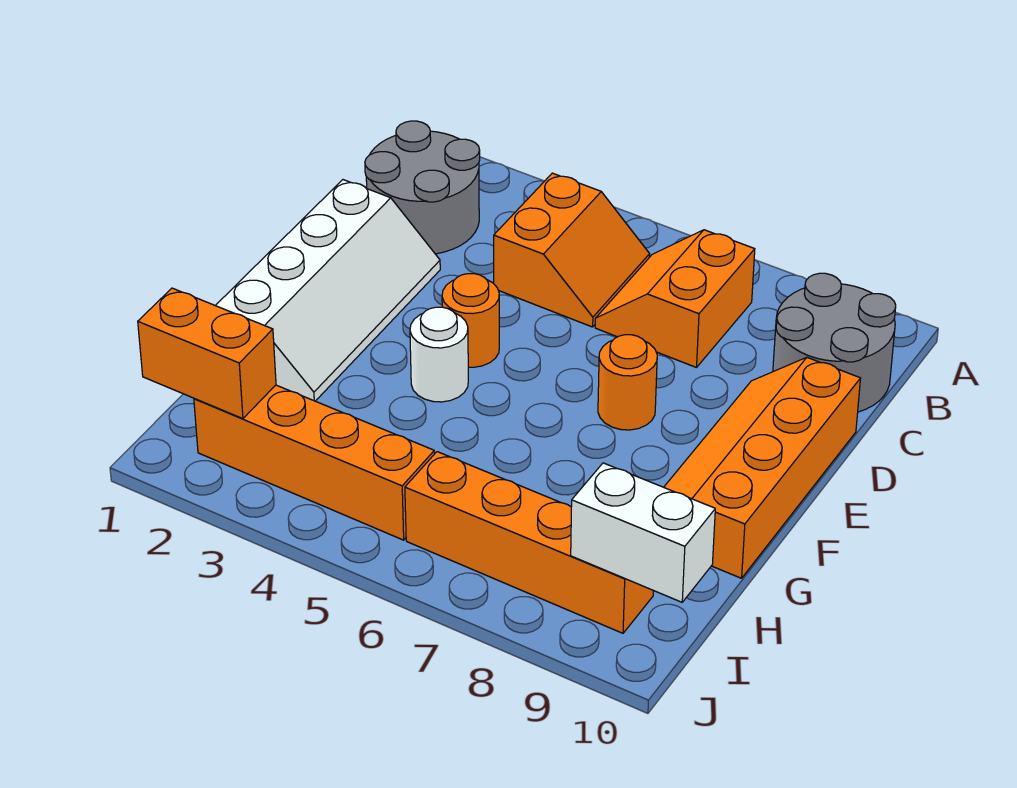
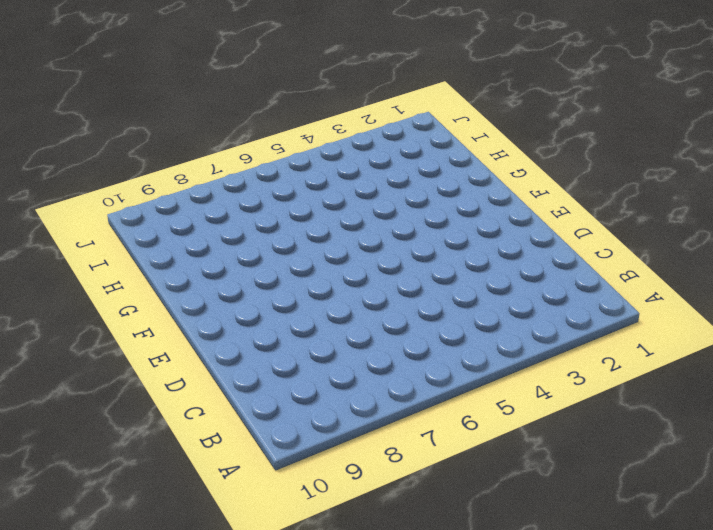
none -> grey 2x2 round brick [365,121,480,254]
none -> orange 2x2 slope [494,173,650,327]
none -> orange 2x2 slope [595,230,755,368]

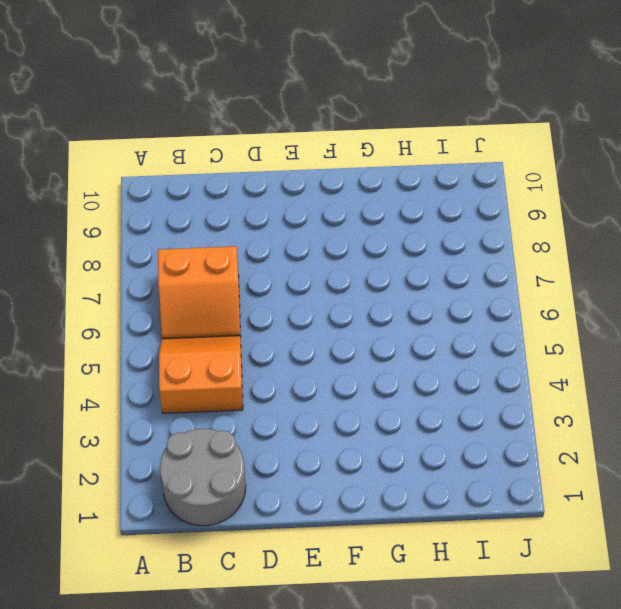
none -> grey 2x2 round brick [773,273,896,412]
none -> white 2x4 slope [215,180,440,401]
none -> orange 2x4 slope [664,358,861,578]

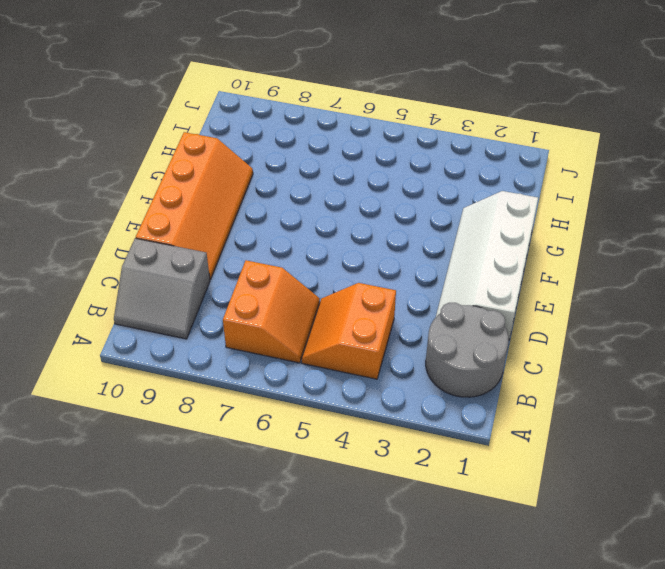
grey 2x2 slope [114,238,210,339] -> grey 2x2 round brick [773,273,896,412]
none -> orange 1x1 round brick [442,274,499,367]
none -> orange 1x1 round brick [598,335,657,430]
none -> white 1x1 round brick [410,307,468,402]

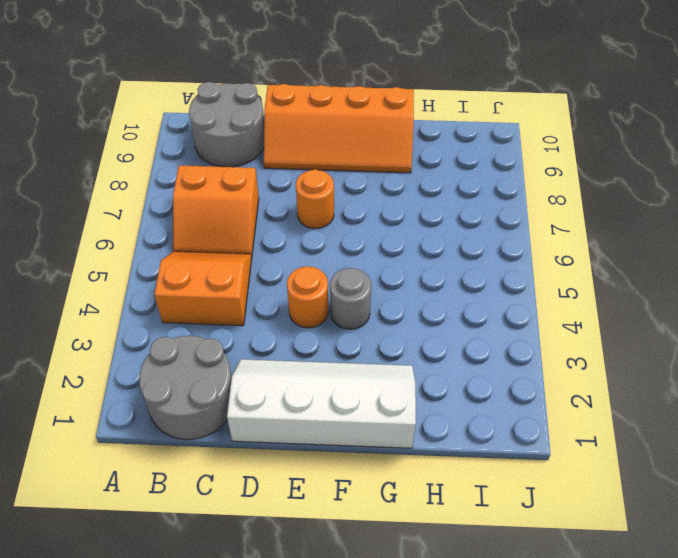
grey 1x1 round brick [330,268,371,329] -> white 1x1 round brick [410,307,468,402]
none -> orange 1x4 brick [194,385,434,540]
none -> orange 1x4 brick [405,452,653,633]
none -> orange 1x2 brick [138,288,276,419]

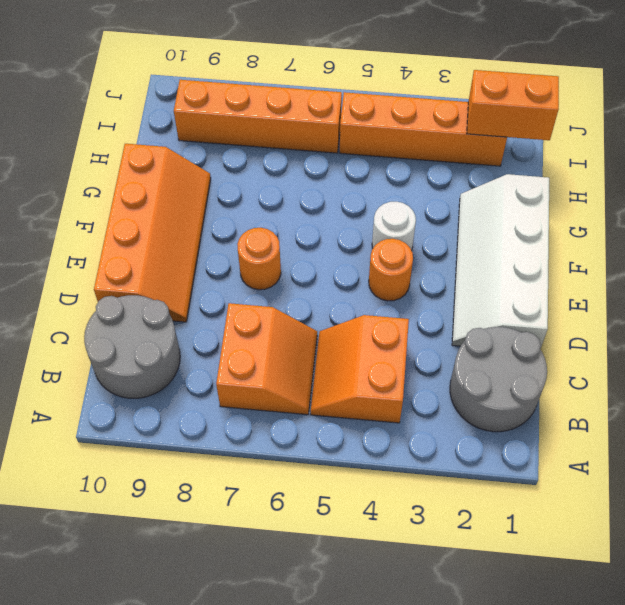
none -> white 1x2 brick [571,463,715,602]

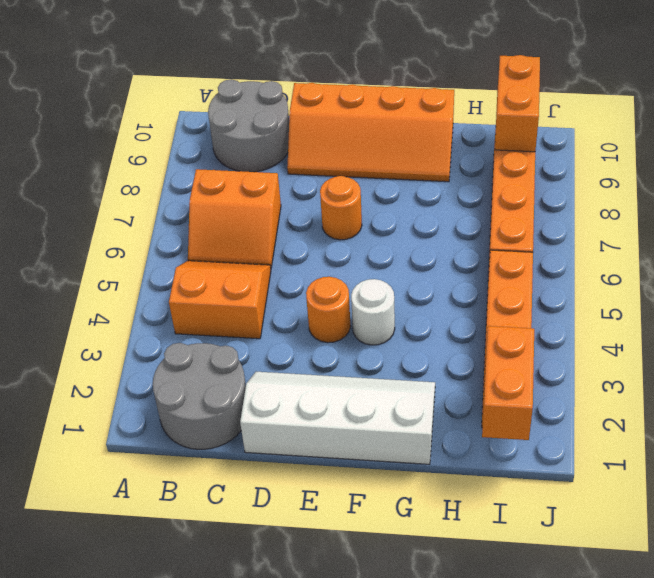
orange 1x2 brick [495,55,540,152] -> white 1x2 brick [571,463,715,602]

